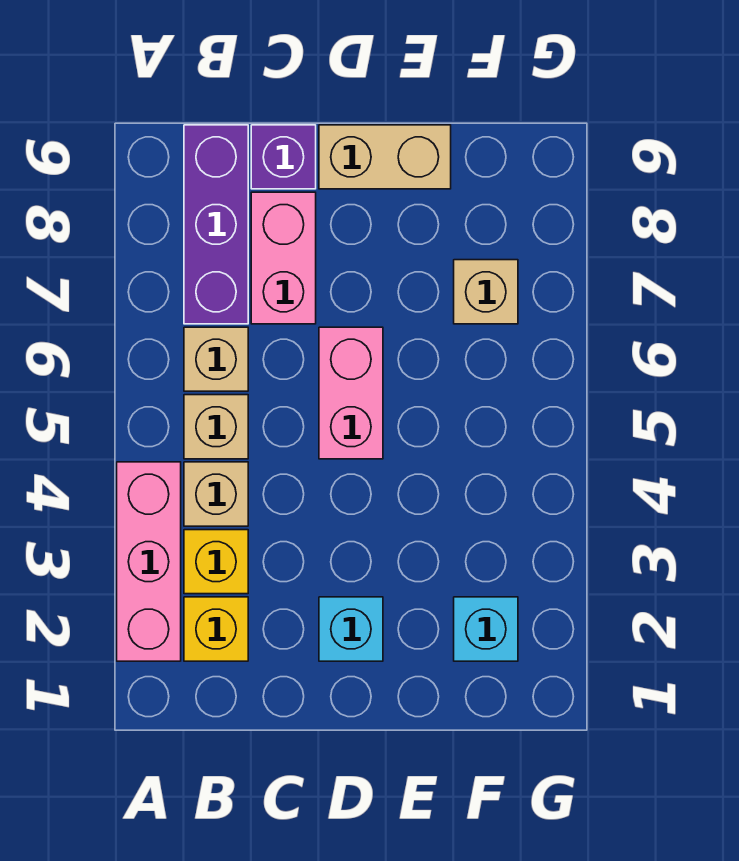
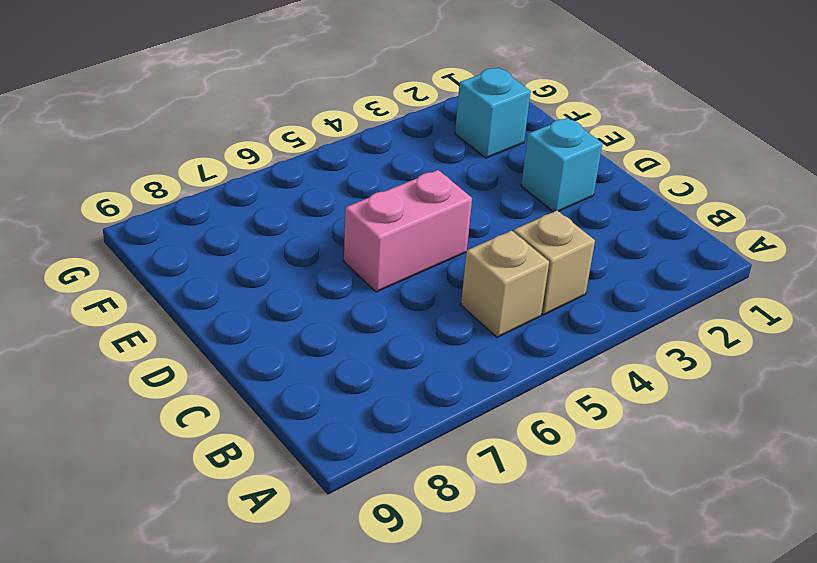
none -> pink 1x3 brick [117,462,181,661]
none -> yellow 1x1 brick [184,597,248,661]
none -> yellow 1x1 brick [184,530,248,594]

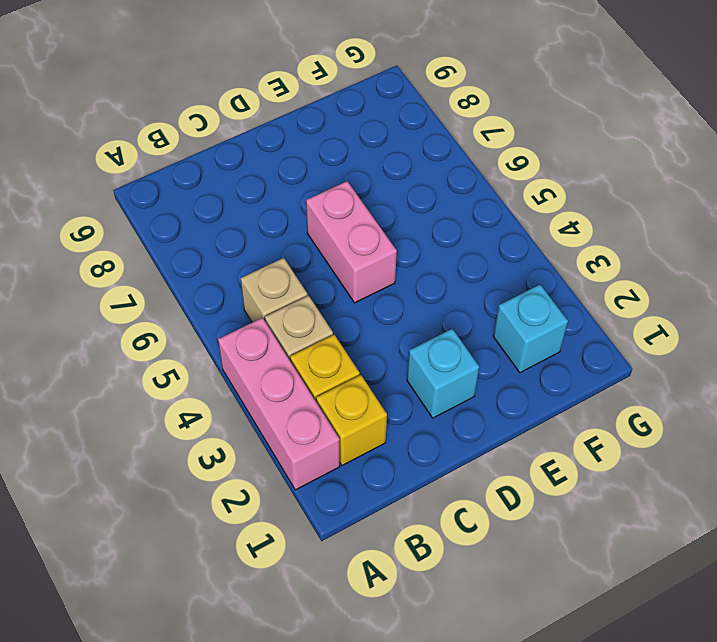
none -> tan 1x1 brick [184,327,248,391]
none -> purple 1x3 brick [184,125,248,324]
none -> pink 1x2 brick [251,192,316,324]

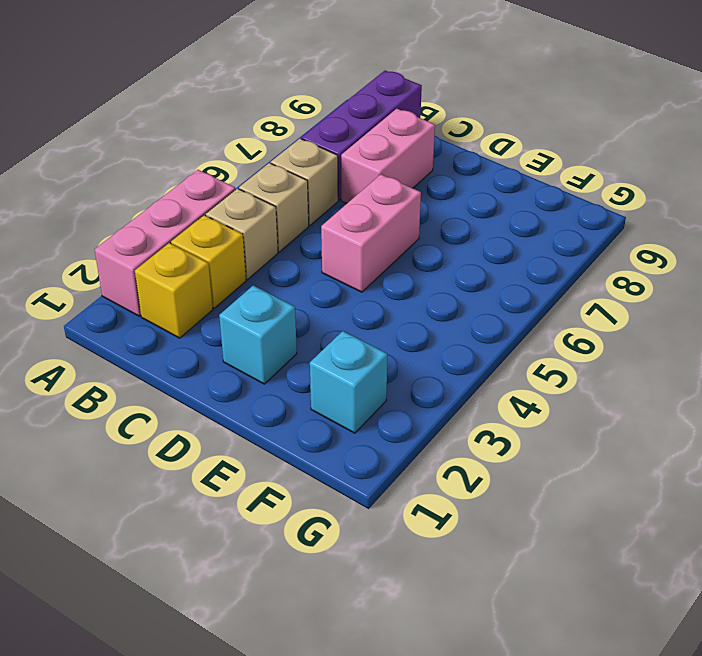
none -> purple 1x1 brick [251,125,316,189]
none -> tan 1x2 brick [319,125,451,189]
none -> tan 1x1 brick [454,260,518,324]

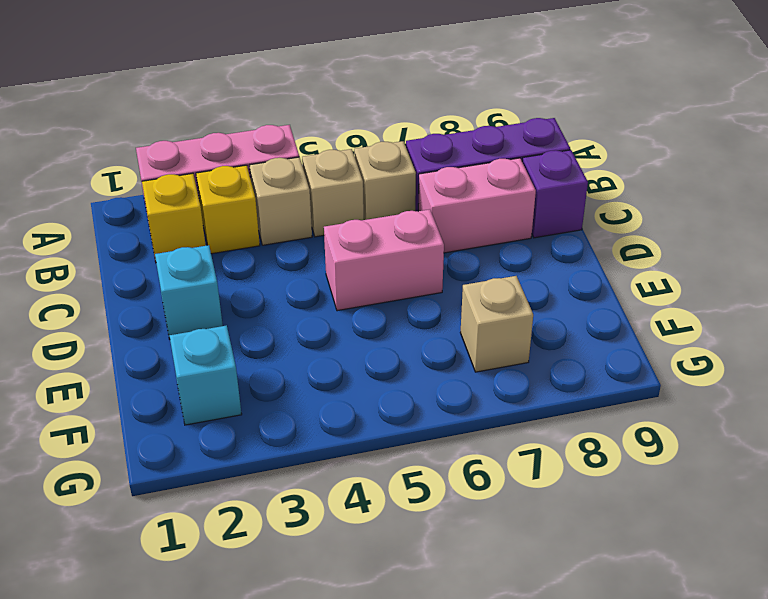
none -> tan 1x2 brick [319,125,451,189]

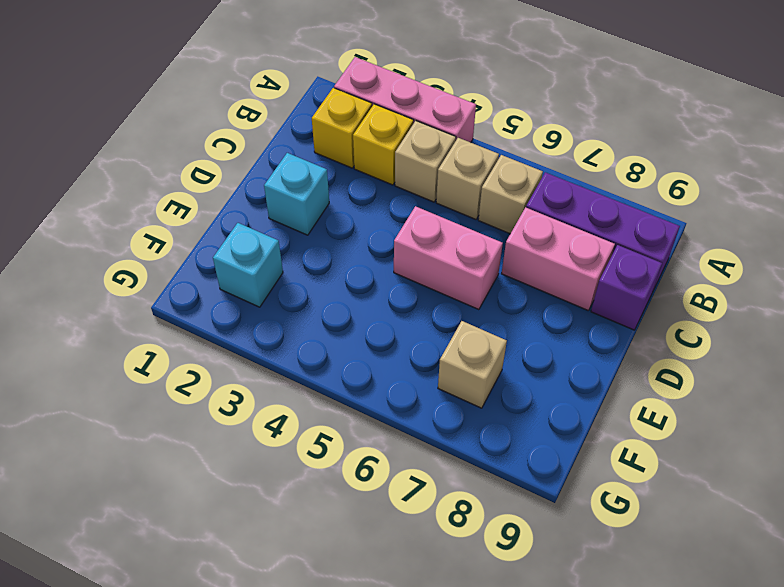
none -> tan 1x2 brick [319,125,451,189]

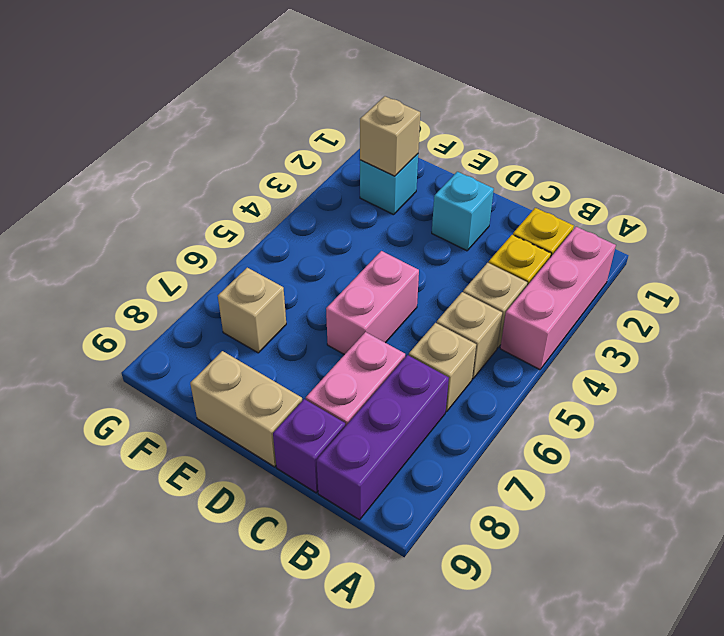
tan 1x1 brick [360,96,420,176] -> none

